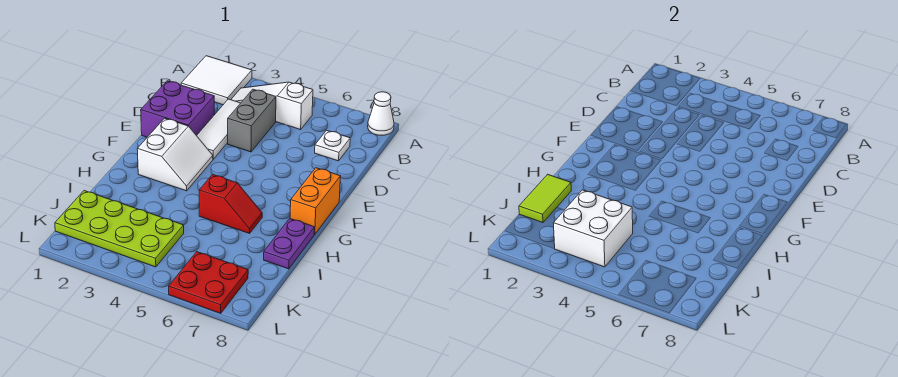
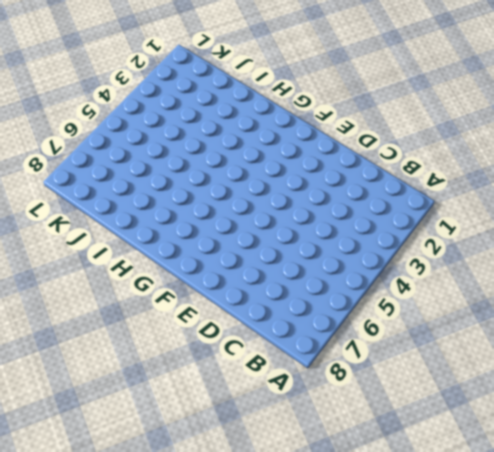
none -> white 2x2 tile [181,56,252,105]
none -> white 1x1 cone [368,92,394,135]
none -> white 1x3 slope [231,82,313,130]

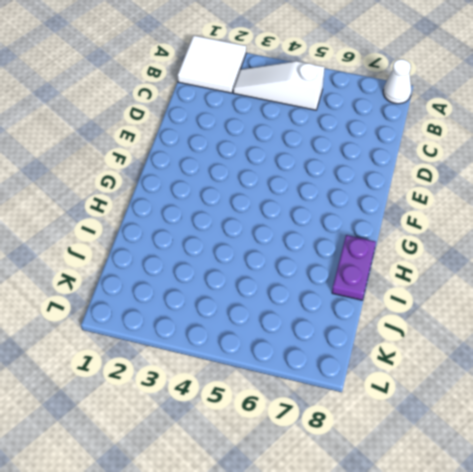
none -> white 1x3 tile [197,99,240,159]
none -> grey 1x2 brick [228,89,276,152]
none -> white 1x1 plate [315,130,350,161]

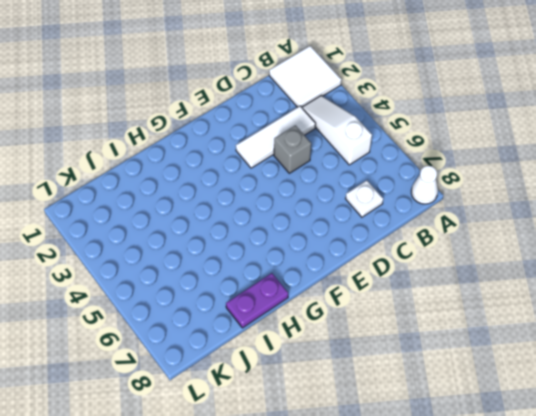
grey 1x1 brick [274,125,311,173] -> grey 1x2 brick [228,89,276,152]
none -> purple 2x2 brick [141,81,214,137]
none -> white 2x2 slope [137,118,213,191]
none -> orange 1x2 brick [290,168,341,234]

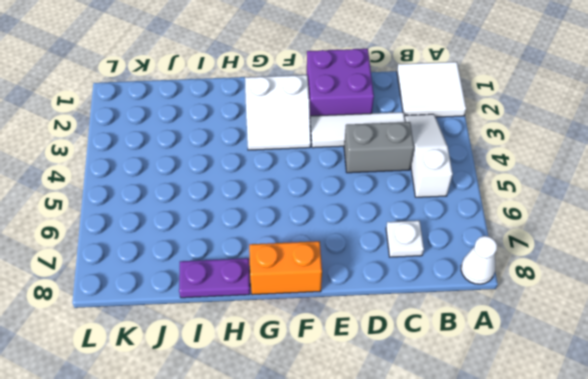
none -> red 1x2 slope [199,174,262,233]
none -> lime 2x4 plate [55,191,184,267]
none -> red 2x2 plate [169,252,248,313]

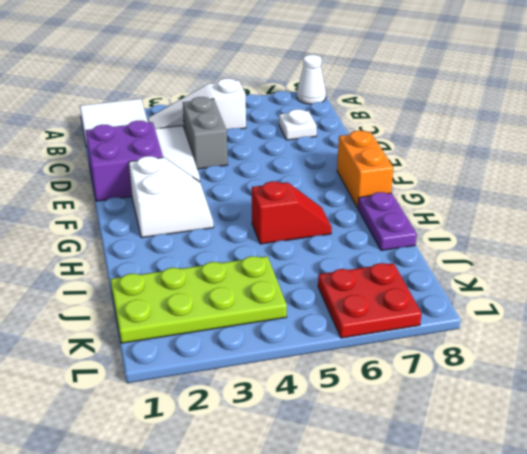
none -> lime 1x2 tile [519,174,571,222]
none -> white 2x2 brick [554,190,633,267]

